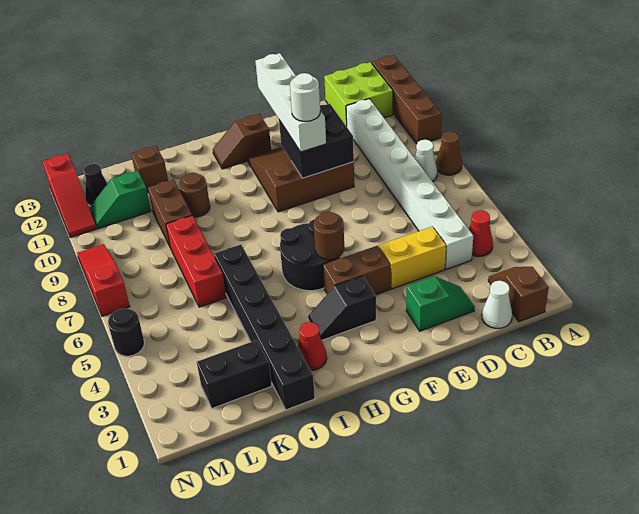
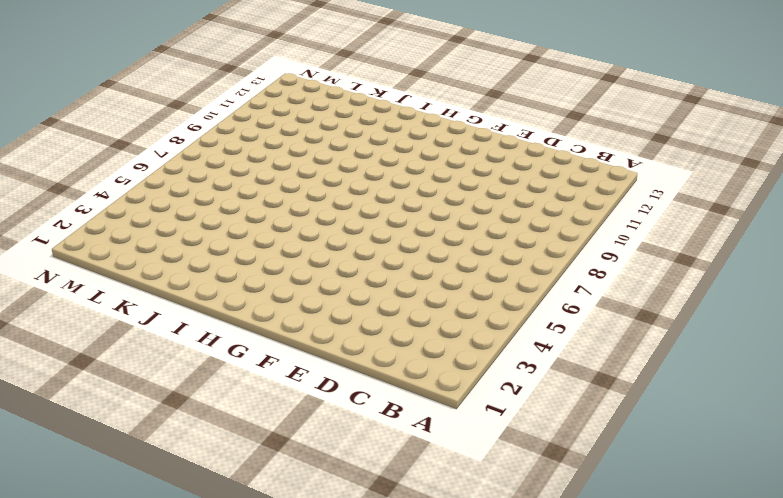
none -> brown 1x1 cone [436,131,462,175]
none -> brown 1x4 brick [372,55,442,144]
none -> brown 1x2 slope [488,267,549,322]
none -> red 1x1 cone [469,210,493,256]

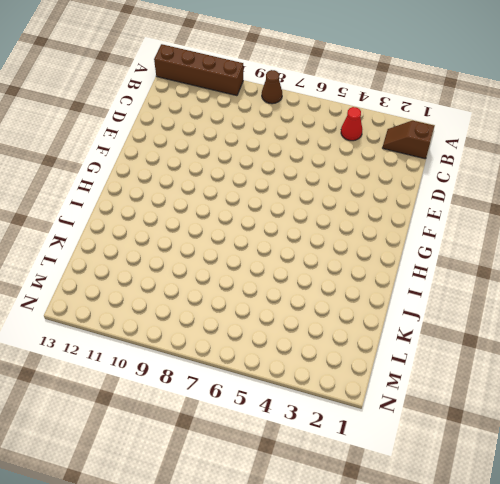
none -> white 1x1 cone [415,140,437,181]
none -> lime 2x2 brick [324,62,393,126]
none -> white 1x1 cone [482,281,512,328]
none -> white 1x8 brick [346,99,473,269]

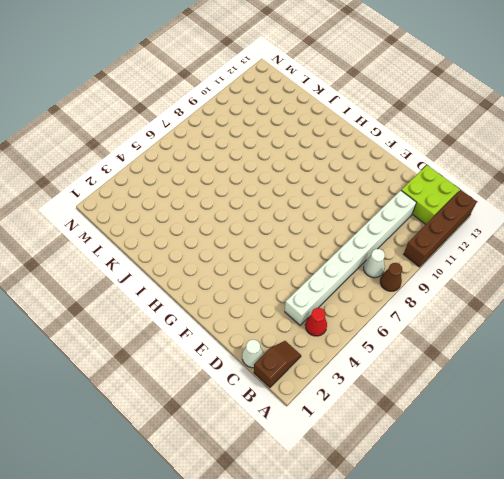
none -> green 1x2 slope [406,276,475,331]
none -> yellow 1x2 brick [379,227,446,289]
none -> brown 3x3 slope [248,147,354,212]
none -> brown 1x2 brick [323,246,391,295]

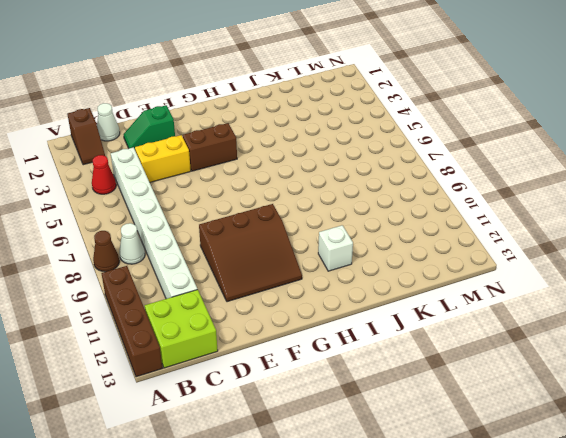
white 1x1 brick [318,225,353,271] -> none
none -> black 1x2 slope [308,276,376,340]
none -> black 2x2 round brick [280,219,340,291]
none -> brown 1x2 slope [213,114,271,169]
none -> red 1x1 cone [298,322,327,370]

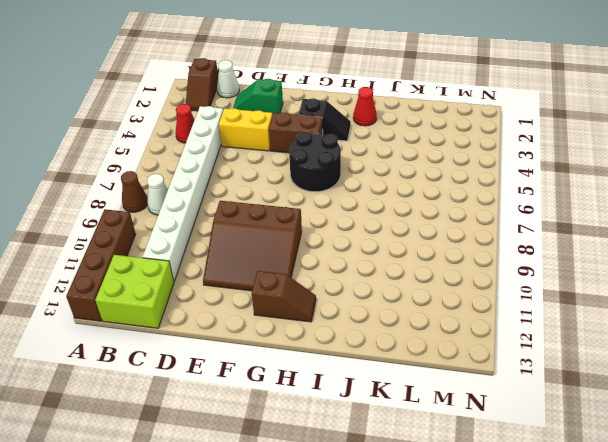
none -> black 1x6 brick [214,245,315,410]
none -> brown 1x1 round brick [179,173,210,217]
none -> black 1x2 brick [197,340,272,408]
none -> red 1x3 brick [166,215,226,307]

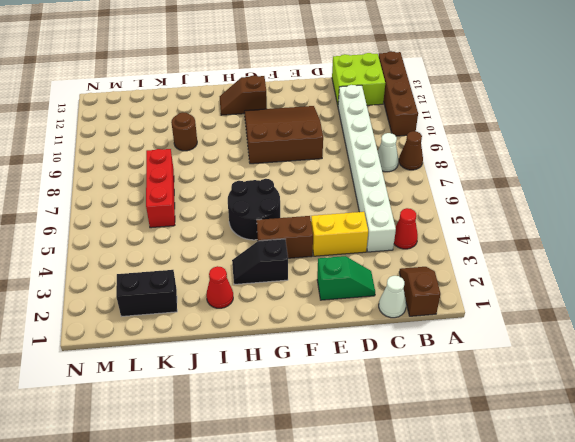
none -> black 1x6 brick [214,245,315,410]
none -> brown 1x2 brick [148,179,192,246]
none -> brown 1x1 brick [131,146,168,193]
none -> green 1x2 slope [90,171,151,229]

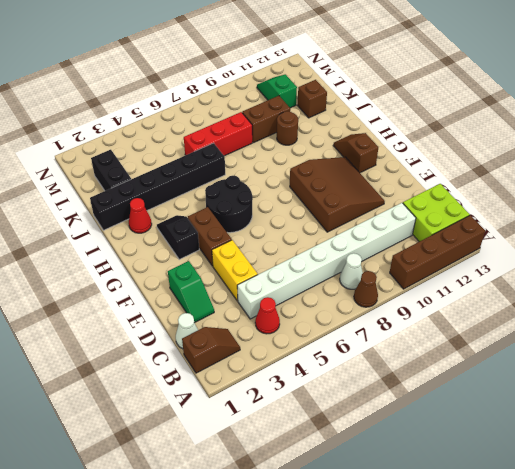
none -> black 1x1 cone [84,164,107,206]
none -> black 1x1 round brick [108,309,144,356]
none -> red 1x3 slope [77,244,130,316]
none -> red 1x3 slope [42,154,97,237]

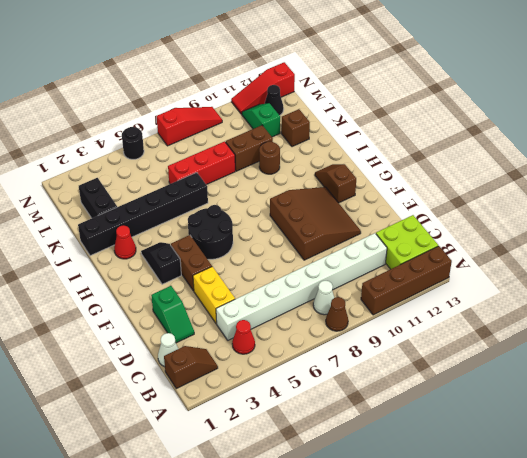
none -> black 2x2 brick [279,104,354,178]
none -> brown 1x1 round brick [314,212,344,260]
none -> white 1x4 brick [255,53,326,152]
none -> white 1x1 round brick [290,73,320,121]

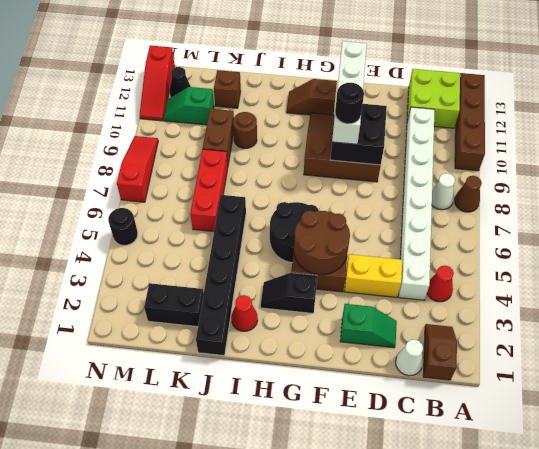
brown 2x2 round brick [294,211,350,274] -> brown 1x1 round brick [314,212,344,260]
black 1x1 round brick [335,83,364,124] -> white 1x1 round brick [290,73,320,121]

